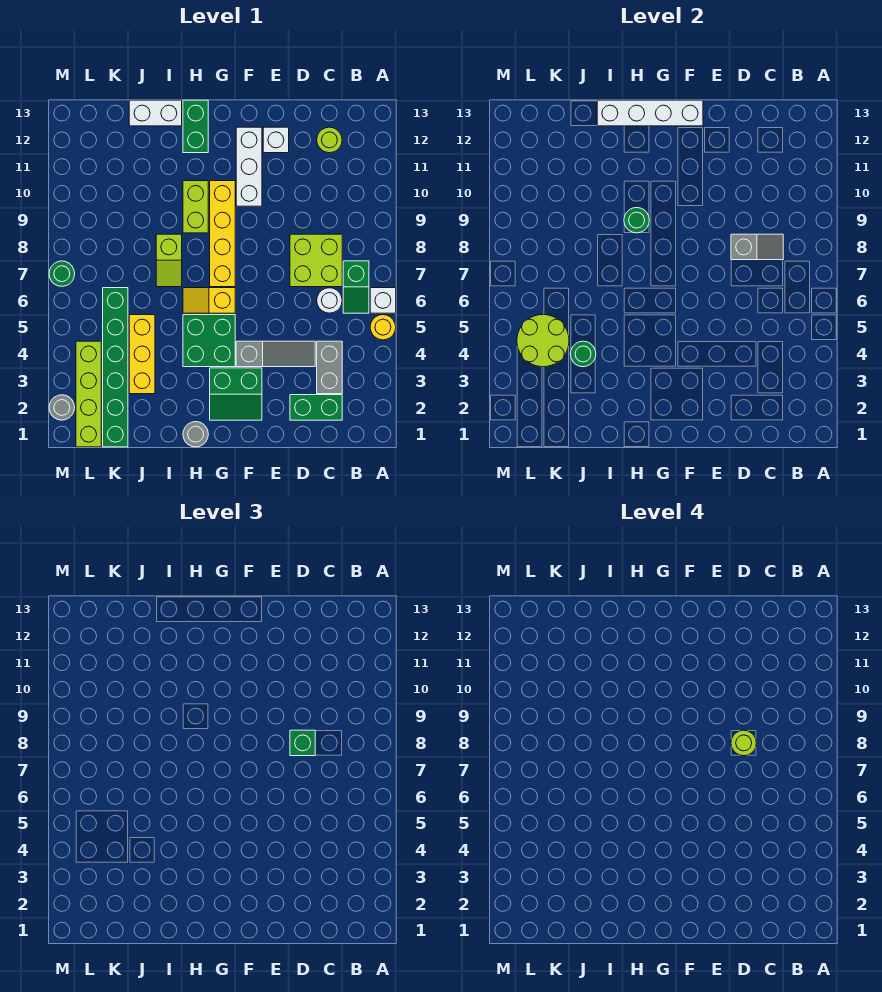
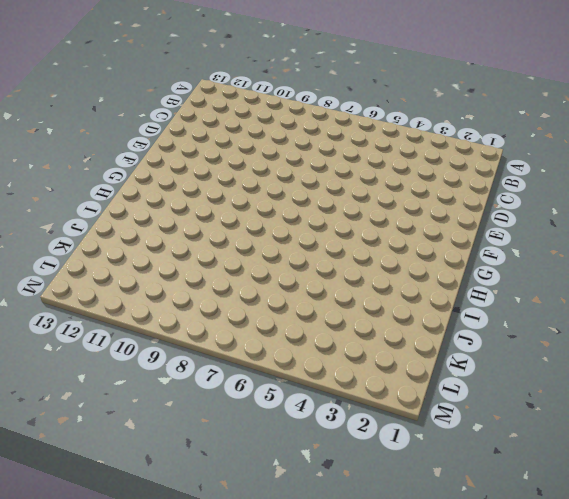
none -> yellow 1x1 round brick [370,315,396,340]
none -> white 1x1 brick [370,288,396,313]
none -> green 1x2 slope [343,261,369,313]
none -> green 1x2 brick [290,395,342,420]

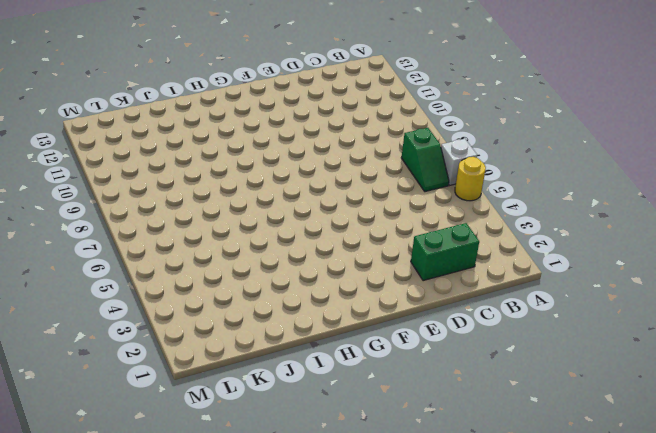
none -> grey 1x2 brick [317,341,342,394]
none -> white 1x1 round brick [317,288,342,313]
none -> lime 2x2 brick [290,234,342,287]
none -> lime 1x1 round brick [317,127,342,153]

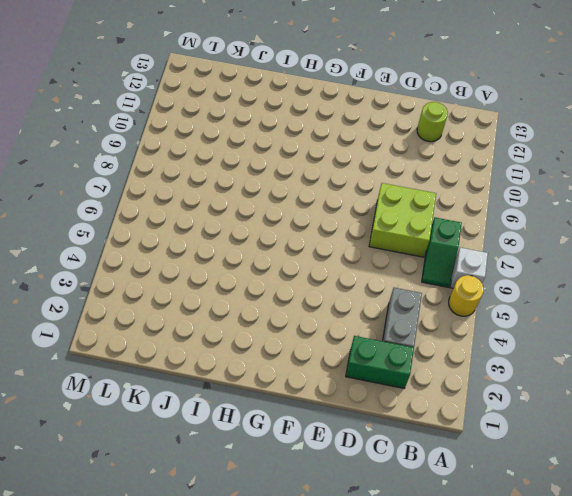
none -> white 1x1 round brick [317,288,342,313]
none -> grey 1x3 slope [236,341,315,367]
none -> white 1x1 brick [263,127,289,153]
none -> green 2x2 slope [210,368,262,420]

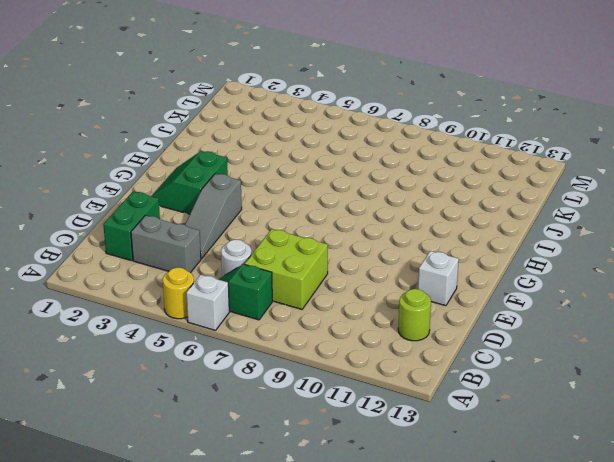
none -> white 1x3 brick [236,127,262,206]
none -> green 2x2 brick [183,315,235,367]
none -> yellow 1x2 slope [183,288,235,313]
none -> yellow 1x4 brick [210,181,235,287]

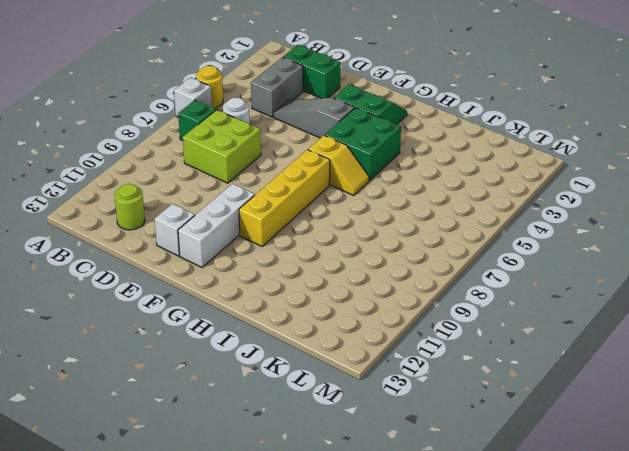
none -> grey 1x1 round brick [183,422,208,447]
none -> lime 1x2 brick [183,181,208,233]
none -> green 1x2 brick [183,100,208,153]
none -> lime 1x2 slope [156,234,182,287]

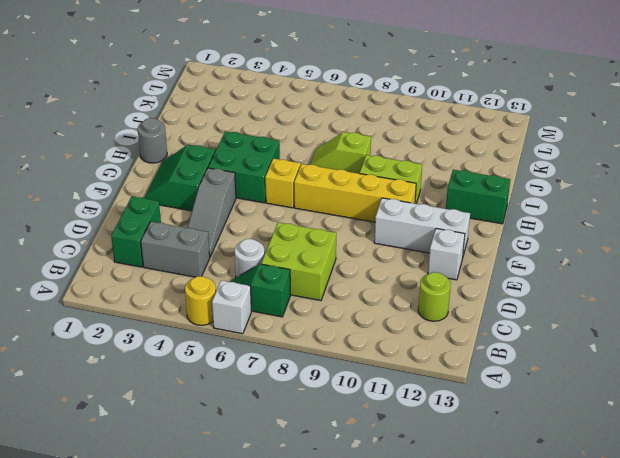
none -> white 1x2 brick [129,100,182,126]
none -> yellow 1x3 brick [129,315,155,394]
none -> green 1x6 brick [103,288,128,447]
none -> lime 1x4 brick [76,341,101,447]

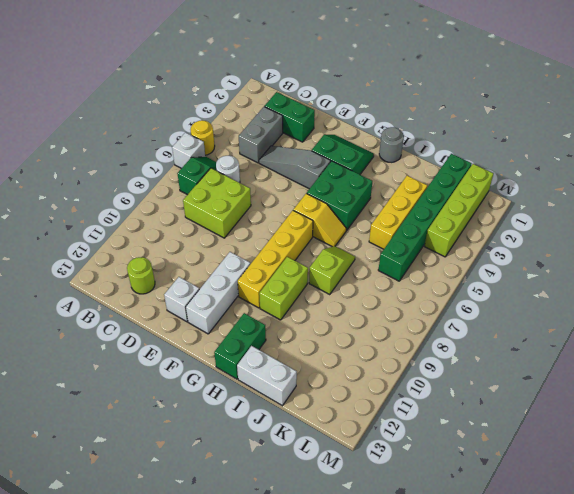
none -> grey 1x1 round brick [49,395,75,420]
none -> green 1x1 round brick [49,261,75,286]
none -> grey 1x2 slope [731,234,783,260]
none -> white 1x4 brick [597,100,703,126]

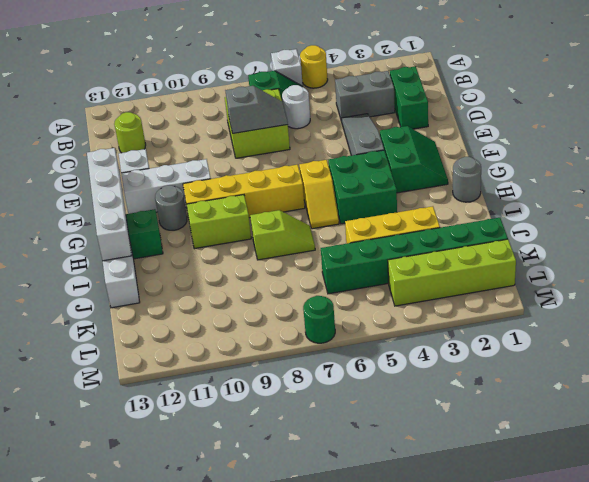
grey 1x2 slope [225,86,288,133] -> grey 1x2 slope turned to [731,234,783,260]
grey 1x1 round brick [155,185,187,230] -> grey 1x1 round brick moved to [49,395,75,420]
none -> green 1x1 round brick [624,208,649,233]
none -> green 1x1 round brick [571,341,596,367]
none -> lime 2x2 round brick [517,315,569,367]
none -> green 1x1 brick [290,730,315,756]

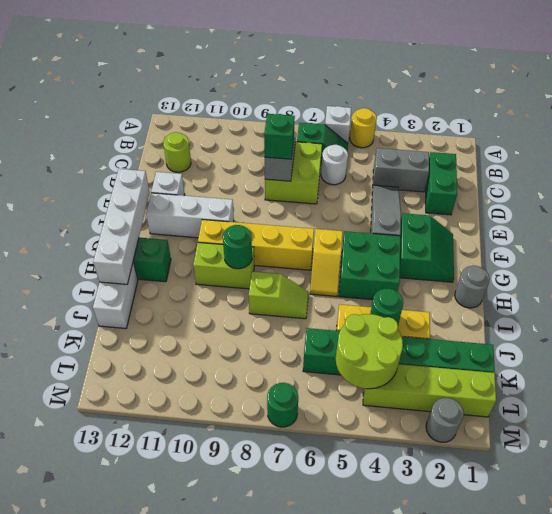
none -> lime 1x1 round brick [731,730,756,756]

